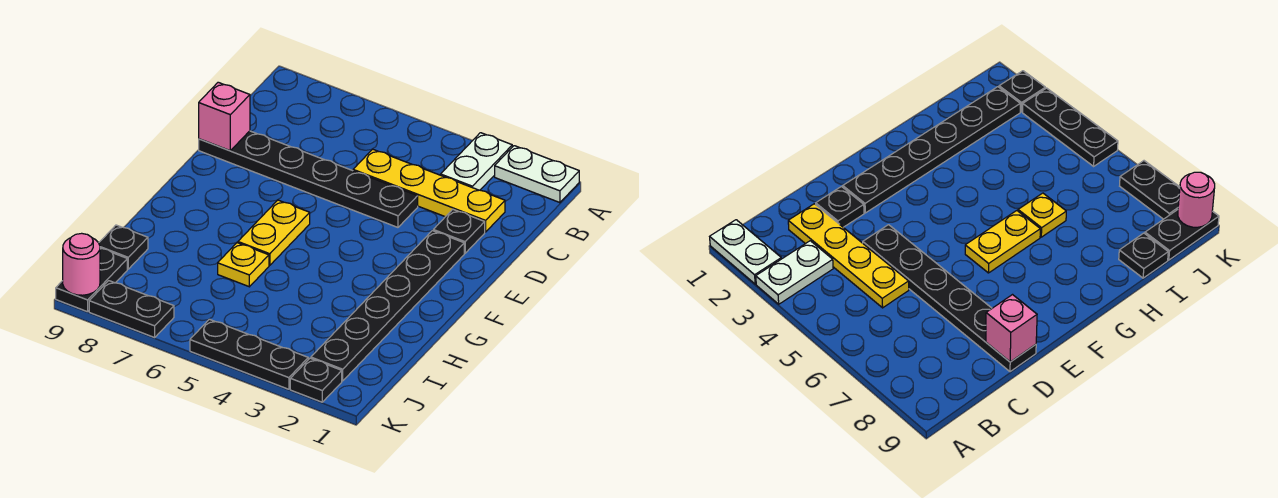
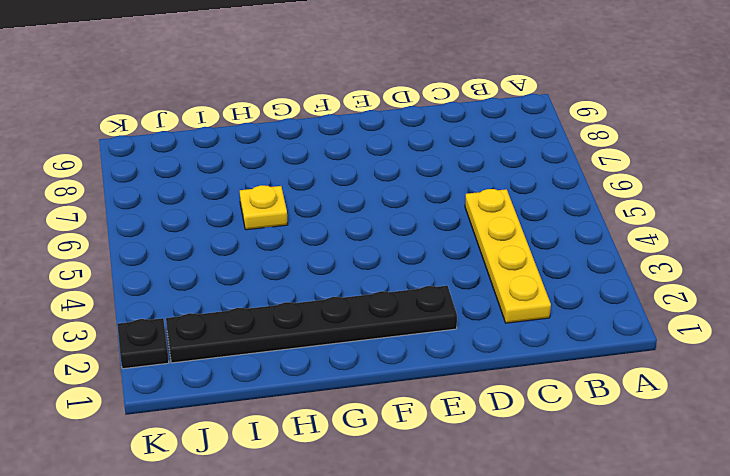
none -> white 1x2 plate [495,146,579,203]
none -> white 1x2 plate [441,133,512,190]
none -> black 1x1 plate [433,209,485,253]

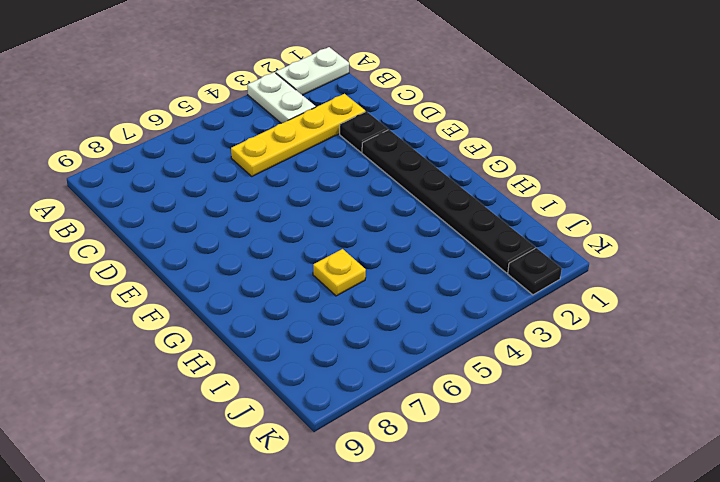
none -> black 1x6 plate [199,131,418,227]
none -> yellow 1x2 plate [238,200,310,265]
none -> black 1x1 plate [99,225,148,269]

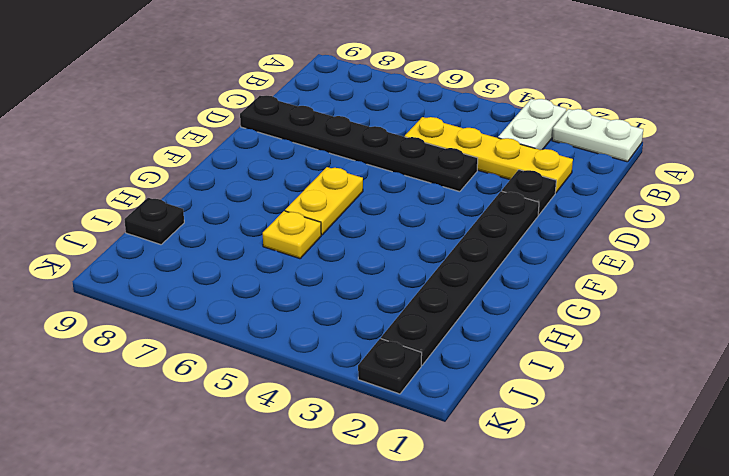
none -> black 1x2 plate [56,248,127,312]
none -> black 1x3 plate [190,319,308,389]
none -> black 1x2 plate [89,281,174,338]

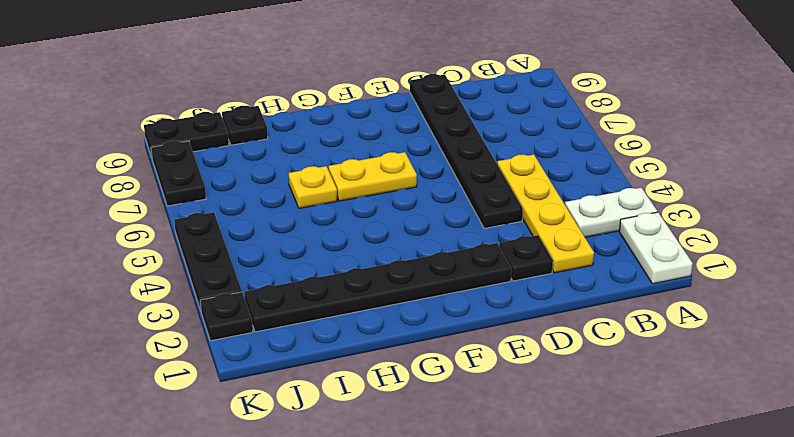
none -> pink 1x1 brick [199,82,250,151]
none -> pink 1x1 round brick [63,233,100,295]

